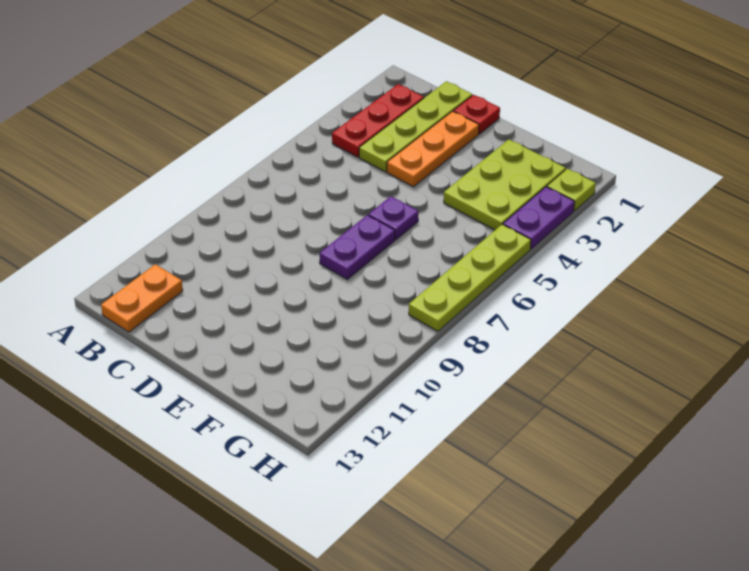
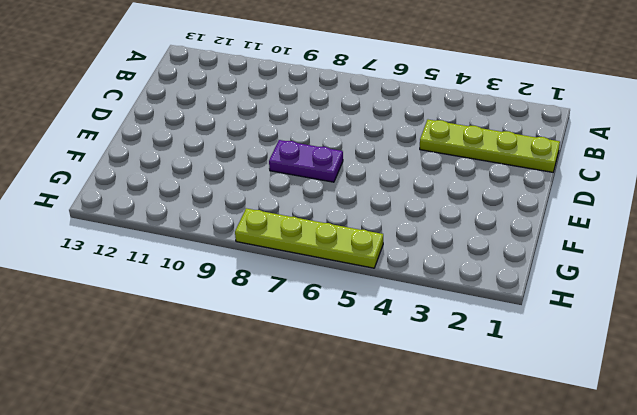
none -> red 1x3 plate [332,84,424,157]
none -> orange 1x2 plate [101,264,183,332]

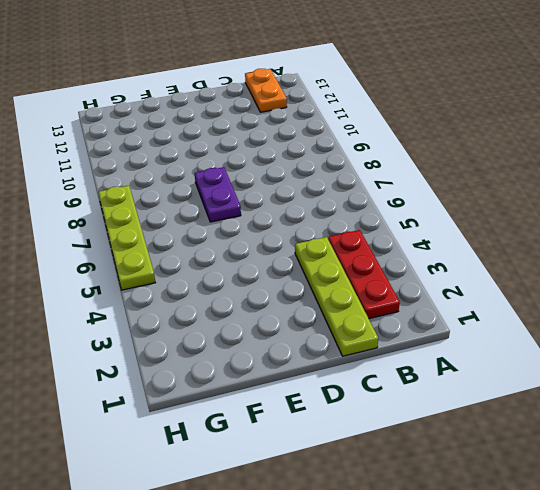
none -> red 1x1 plate [453,95,500,134]
none -> orange 1x3 plate [387,111,479,187]

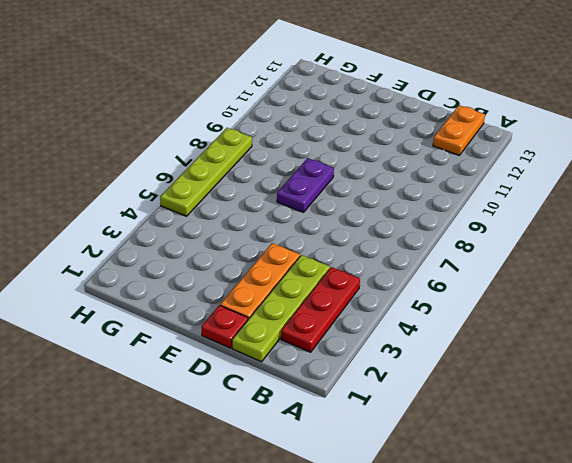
none -> purple 1x1 plate [368,196,418,240]
none -> lime 2x3 plate [444,139,566,230]

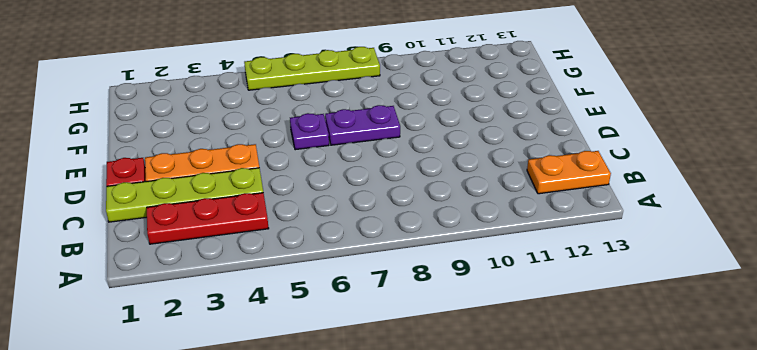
none -> lime 2x3 plate [444,139,566,230]
none -> lime 1x1 plate [547,169,596,211]

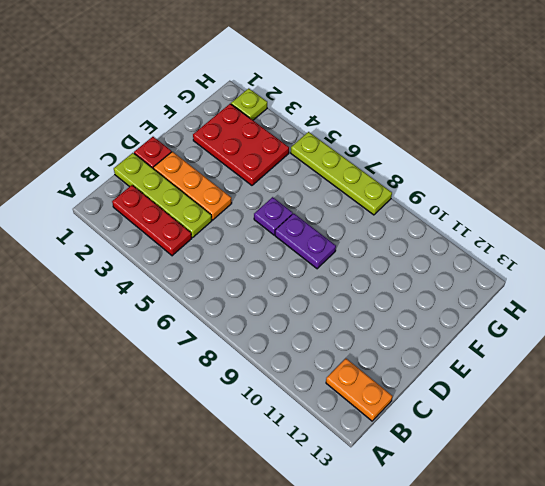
red 2x3 plate [193,104,289,185] -> lime 2x3 plate [444,139,566,230]
none -> purple 1x2 plate [503,187,575,249]

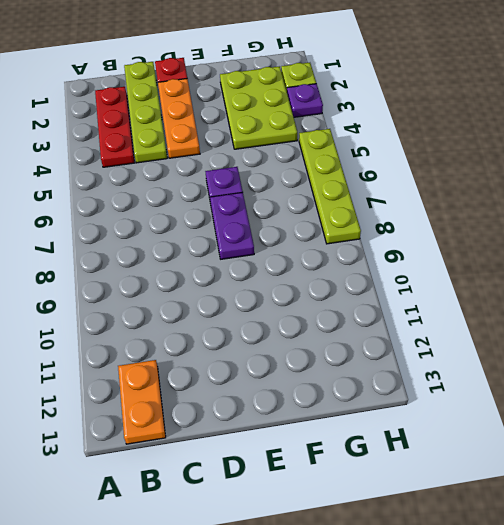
purple 1x1 plate [287,84,323,117] -> purple 1x2 plate [503,187,575,249]

